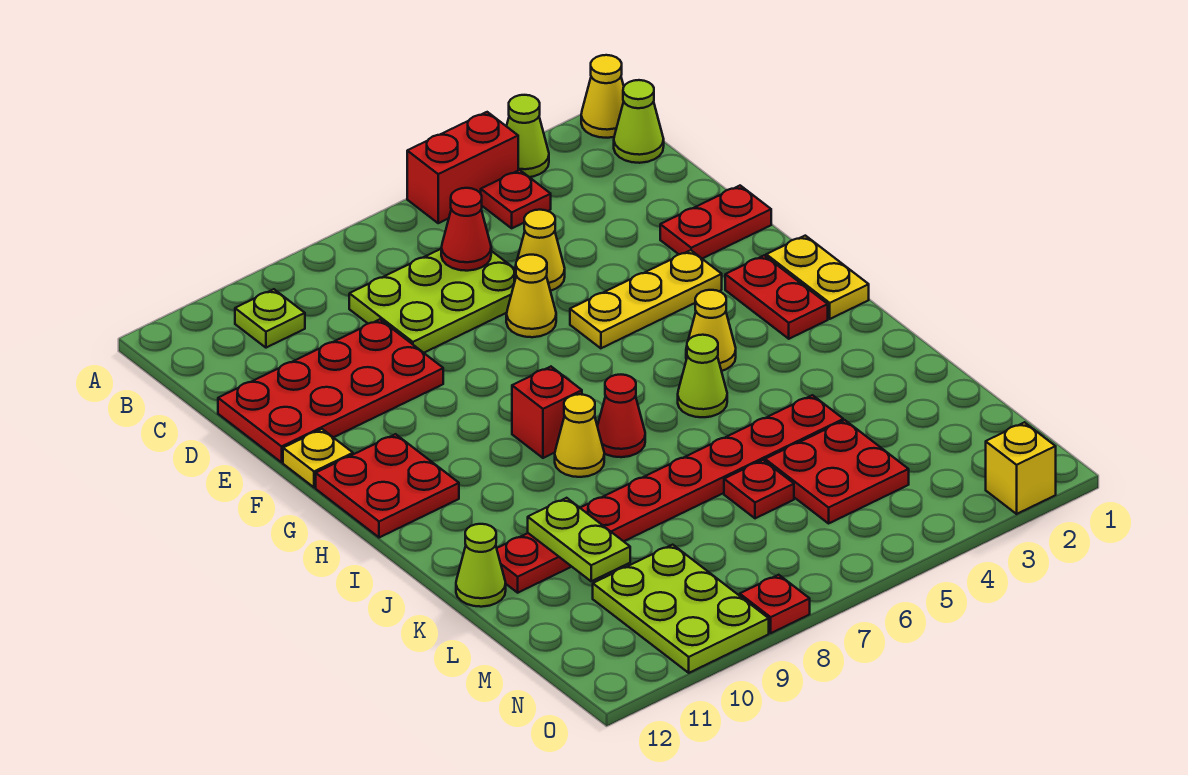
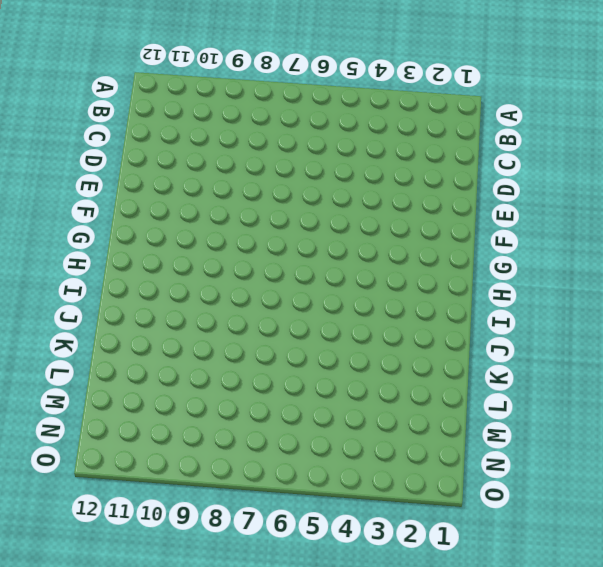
none -> yellow 1x1 cone [581,55,624,138]
none -> lime 1x1 cone [506,95,549,177]
none -> red 1x2 brick [407,112,518,223]
none -> lime 1x1 cone [614,80,664,163]

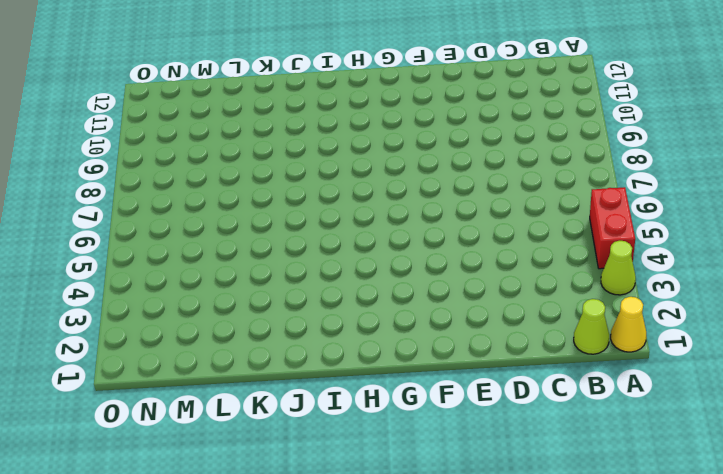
none -> red 1x1 plate [481,170,551,228]
none -> lime 1x1 plate [235,289,305,348]
none -> lime 2x3 plate [349,249,516,353]
none -> yellow 1x1 cone [515,210,565,291]

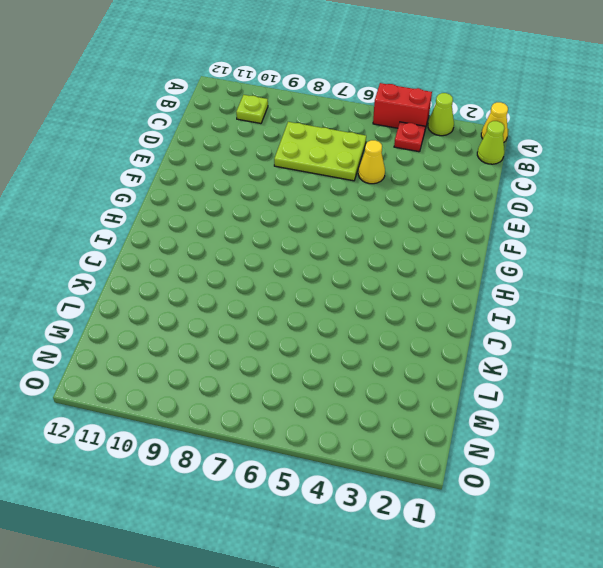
none -> red 2x4 plate [218,319,443,462]
none -> red 1x2 plate [660,186,771,259]
none -> yellow 1x1 cone [506,255,556,337]
none -> yellow 1x3 plate [570,250,722,348]

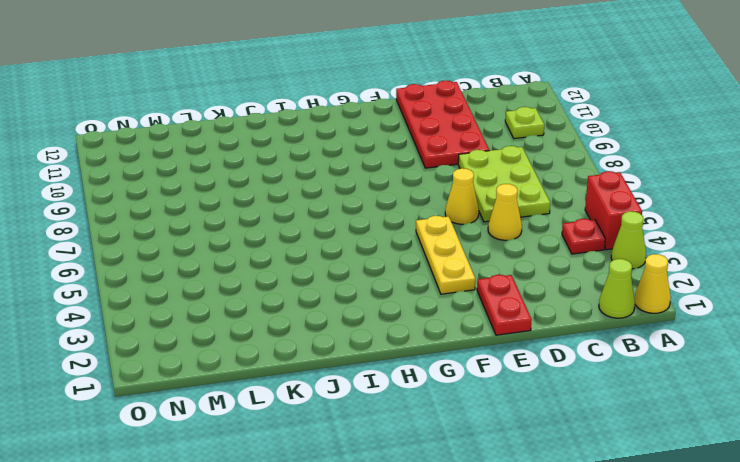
none -> yellow 1x1 plate [283,429,353,487]
none -> yellow 1x2 plate [766,236,869,319]
none -> red 1x2 plate [725,255,828,339]
none -> red 2x2 plate [316,434,459,538]

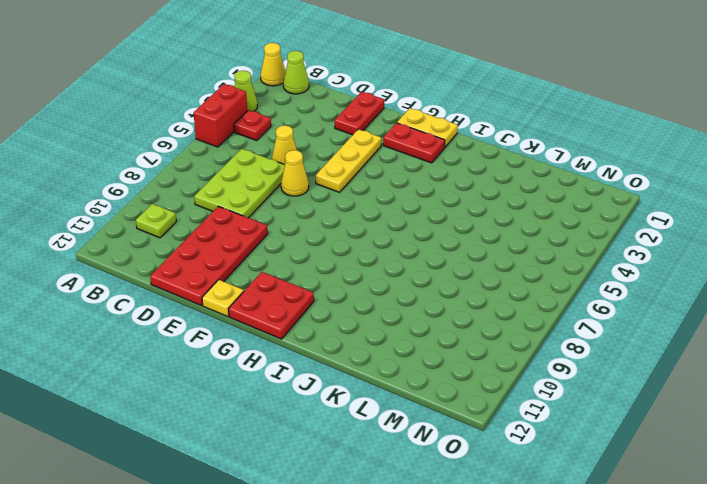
none -> yellow 1x1 cone [686,290,736,371]
none -> red 1x1 brick [512,367,582,458]
none -> lime 1x1 cone [678,335,727,417]
none -> red 1x1 cone [597,375,645,457]

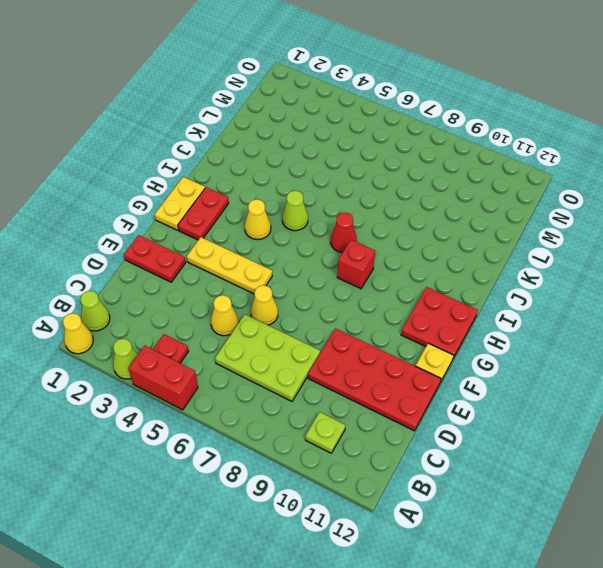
none -> yellow 1x1 cone [555,394,604,477]
none -> red 1x8 plate [497,395,843,593]
none -> lime 1x1 cone [456,524,506,607]
none -> red 2x2 plate [765,420,909,523]

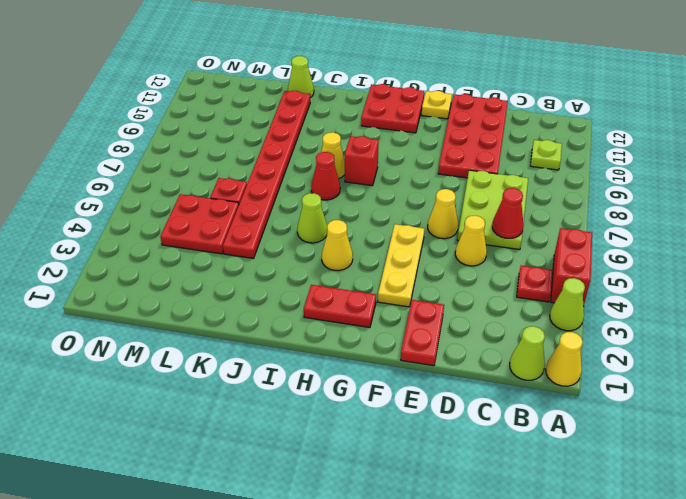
none -> yellow 1x2 plate [766,236,869,319]
none -> lime 2x3 plate [593,545,769,673]
none -> yellow 1x1 brick [986,422,1056,514]
none -> red 1x1 plate [740,575,810,633]

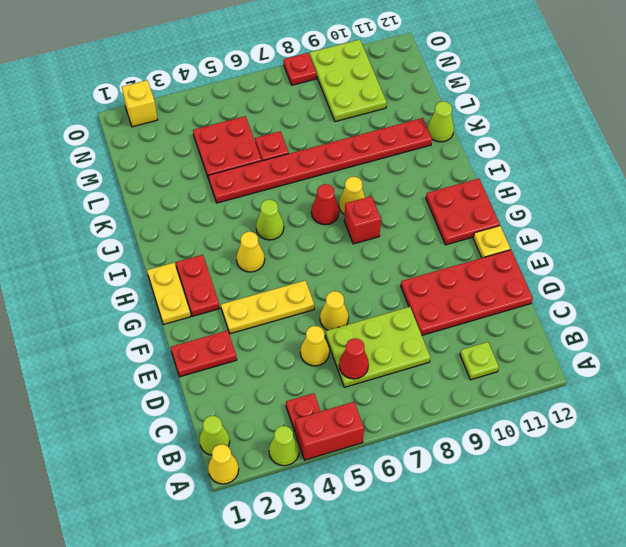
none -> lime 1x2 plate [528,498,630,581]

